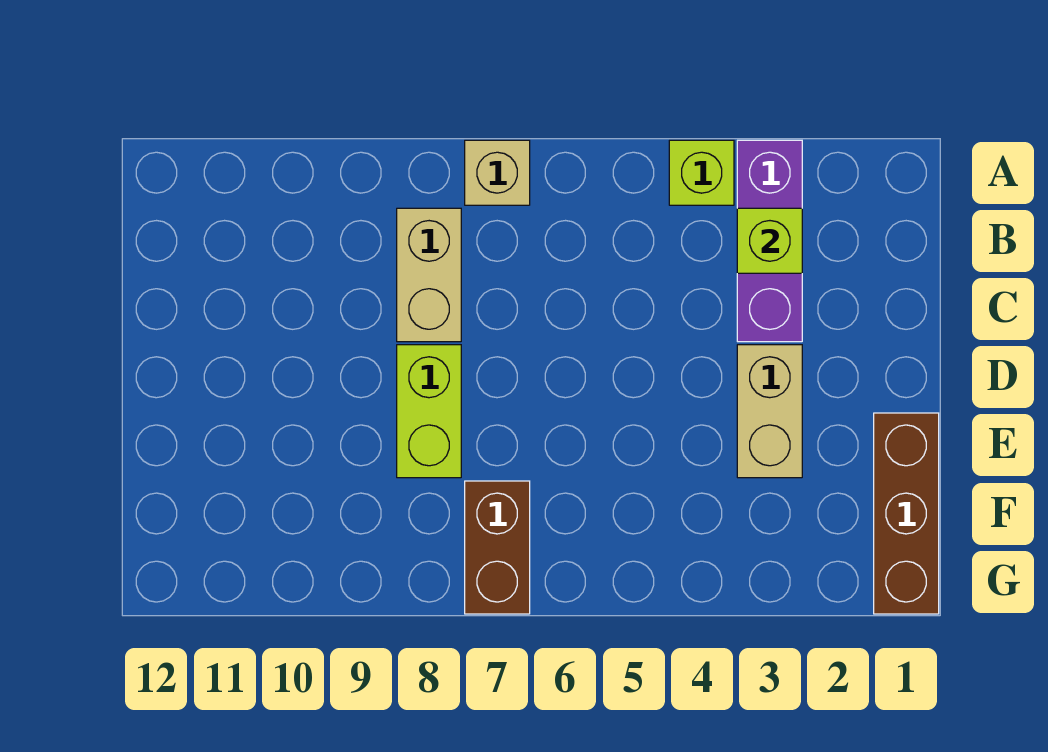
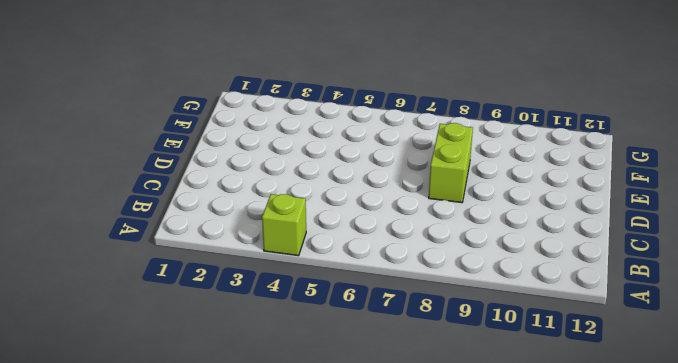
none -> purple 1x3 brick [737,140,802,342]
none -> tan 1x1 brick [465,140,530,205]

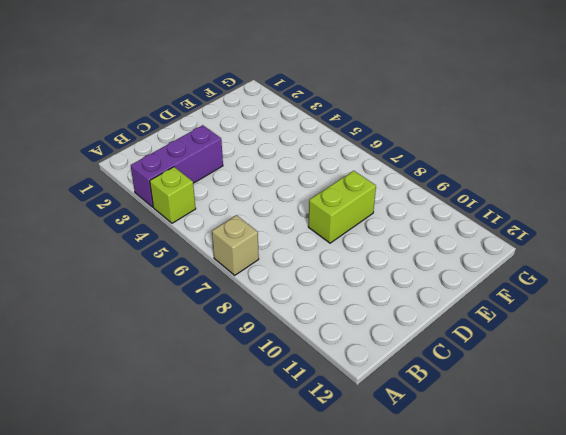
none -> tan 1x2 brick [397,208,461,342]
none -> tan 1x2 brick [737,345,802,478]

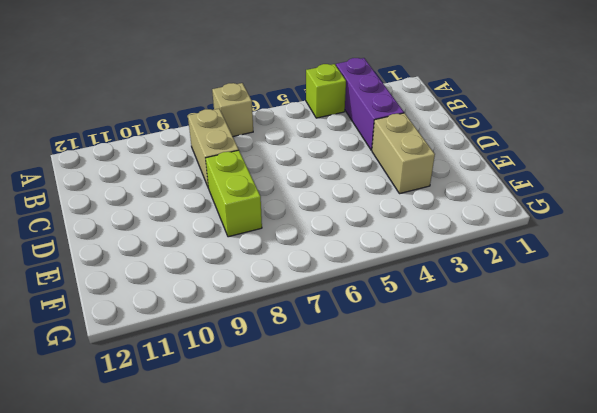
none -> brown 1x3 brick [874,413,939,614]
none -> brown 1x2 brick [465,481,530,614]

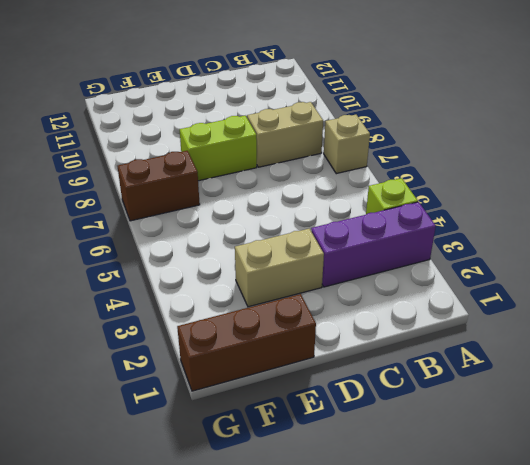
none -> lime 1x1 brick [737,208,802,273]

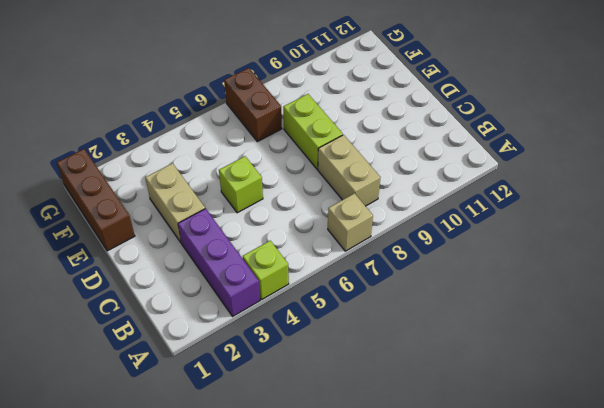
lime 1x1 brick [219,156,263,213] -> lime 1x1 brick moved to [737,208,802,273]

